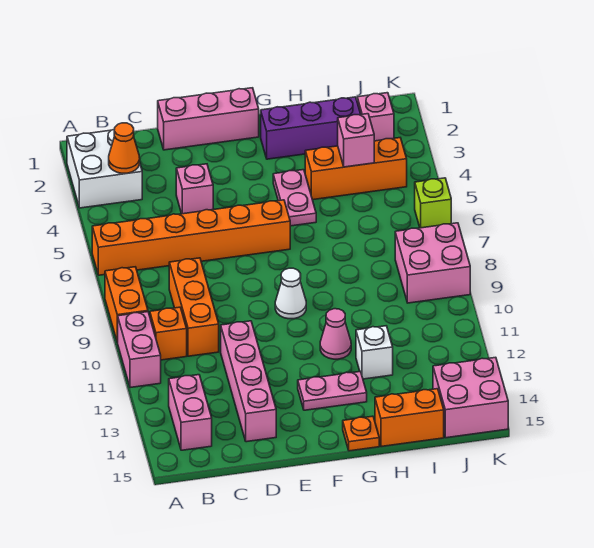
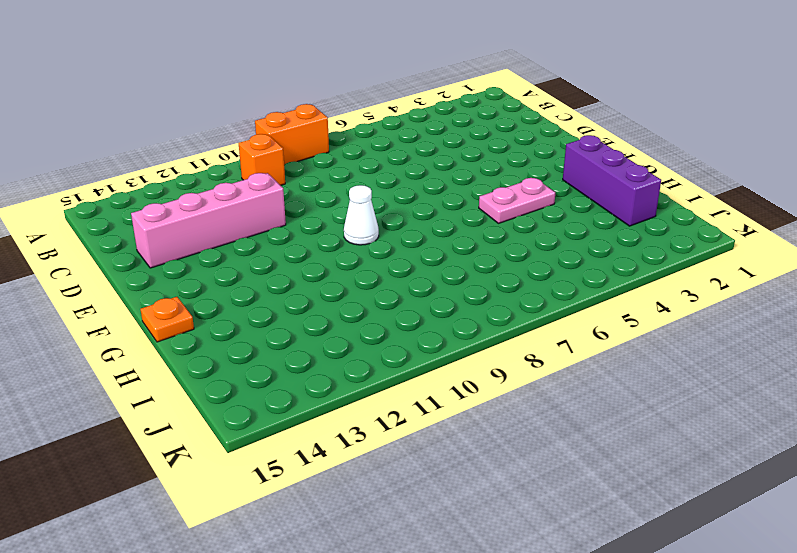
none -> white 2x2 brick [67,130,142,208]
none -> orange 1x6 brick [92,200,290,275]
none -> pink 1x2 brick [117,312,161,388]

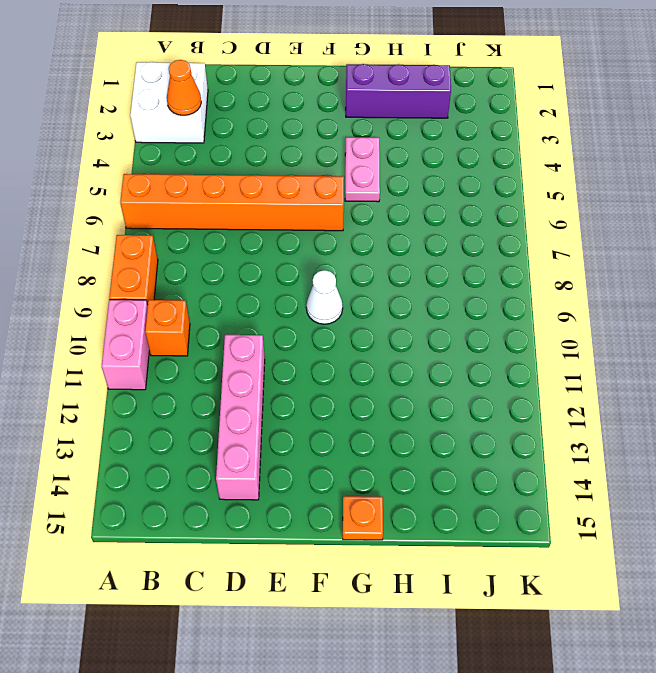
none -> pink 1x2 brick [169,375,212,450]
none -> orange 1x3 brick [169,258,219,356]
none -> pink 1x3 brick [158,88,259,150]

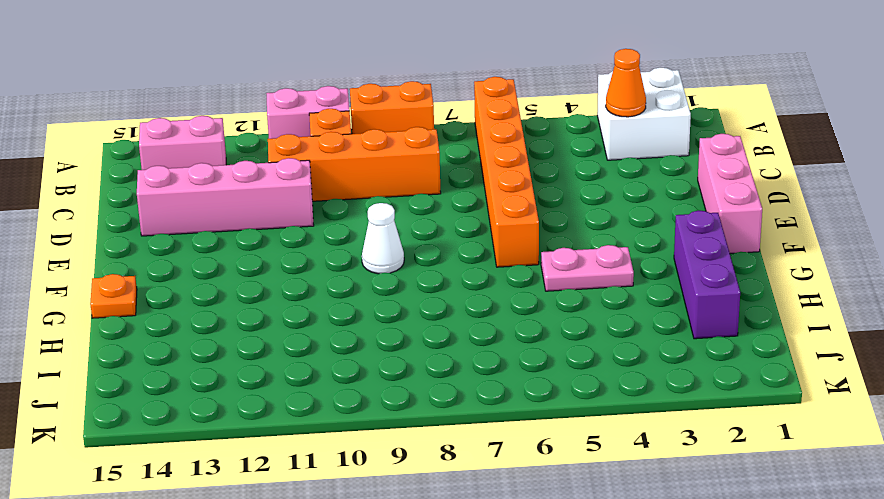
orange 1x4 brick [268,127,441,201] -> orange 1x3 brick [169,258,219,356]
none -> pink 1x1 brick [176,164,213,214]
none -> pink 1x2 plate [298,372,367,410]
none -> pink 1x1 cone [320,309,351,359]

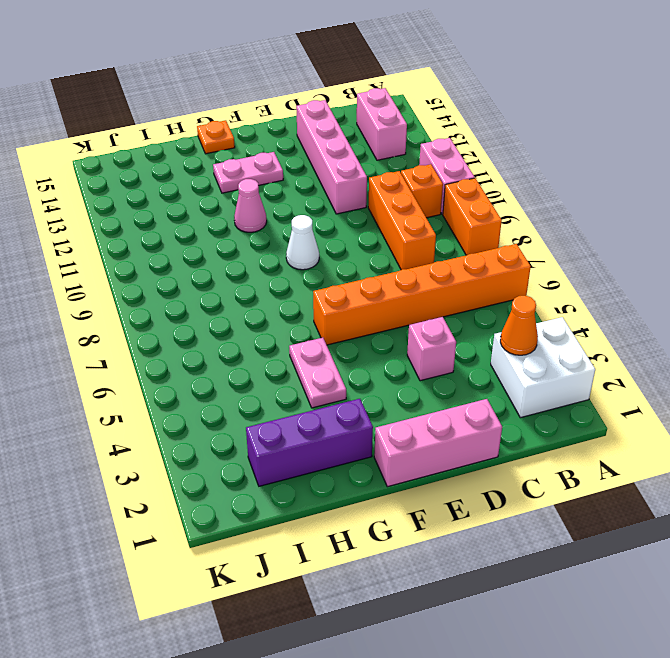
none -> orange 1x3 brick [305,138,407,200]
none -> white 1x1 brick [356,326,393,379]
none -> orange 1x2 brick [375,389,444,447]

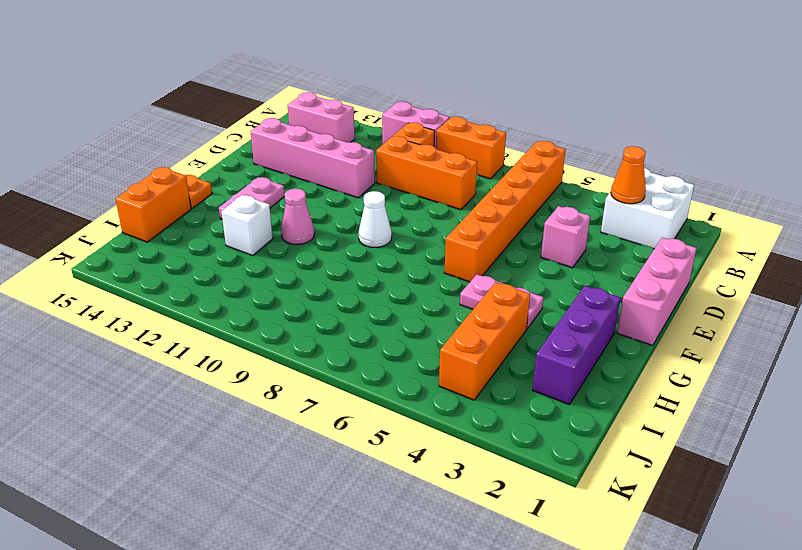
none -> pink 1x1 brick [357,93,394,141]
none -> pink 2x2 brick [395,223,470,303]
none -> pink 2x2 brick [433,357,508,438]

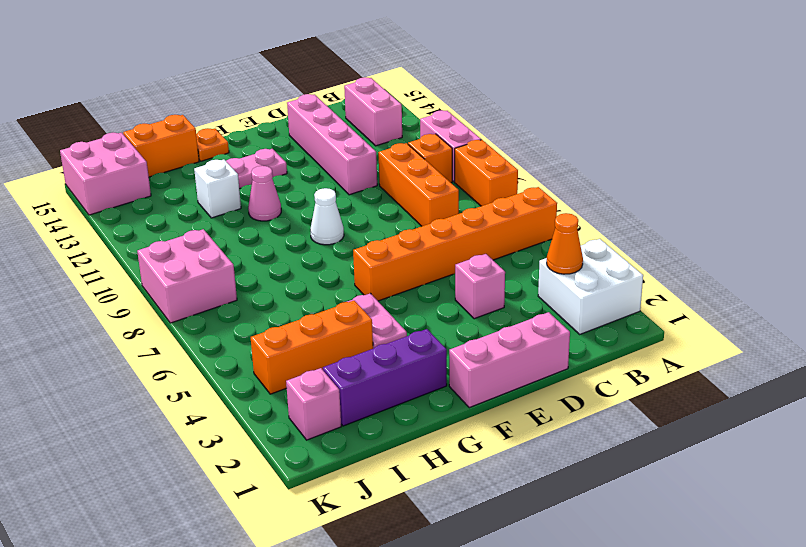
none -> lime 1x1 brick [415,178,451,228]
none -> pink 1x1 brick [338,114,374,167]

